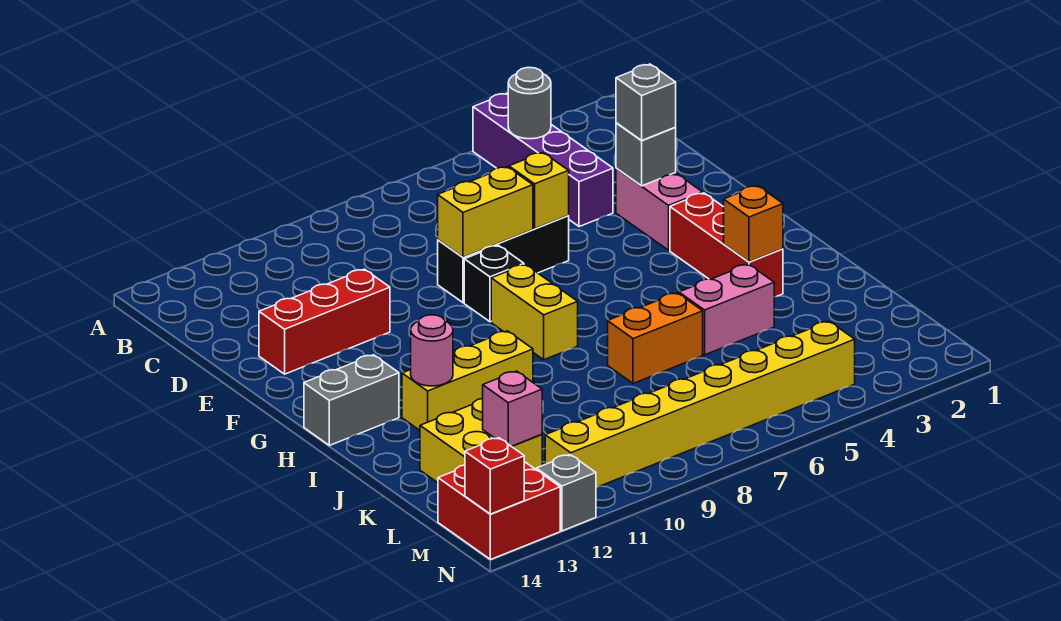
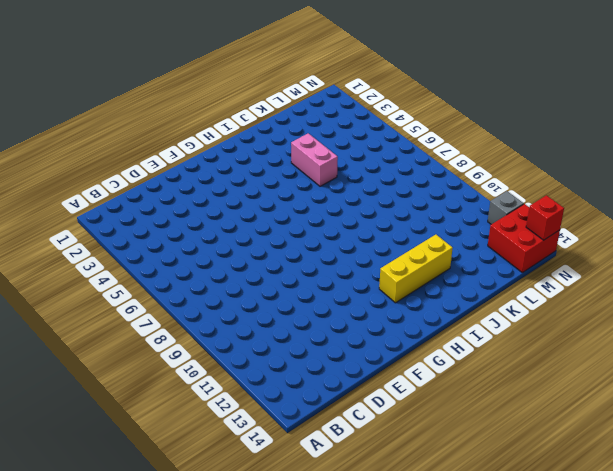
yellow 1x3 brick [379,235,453,303] -> yellow 1x3 brick turned to [402,331,533,430]
none -> purple 1x4 brick [473,93,613,227]
none -> pink 1x2 brick [616,168,703,250]
none -> black 1x3 brick [438,216,569,303]

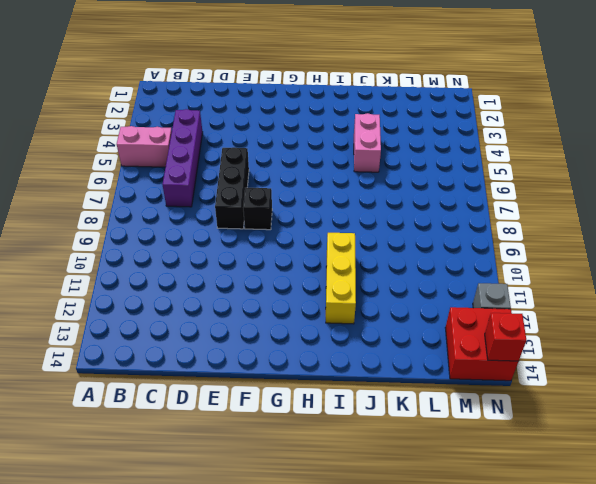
pink 1x2 brick [117,126,172,167] -> pink 1x2 brick moved to [616,168,703,250]
purple 1x4 brick [162,109,203,207] -> purple 1x4 brick turned to [473,93,613,227]
none -> red 1x3 brick [259,269,390,374]
none -> red 1x3 brick [670,193,783,297]
none -> yellow 1x2 brick [491,264,578,360]

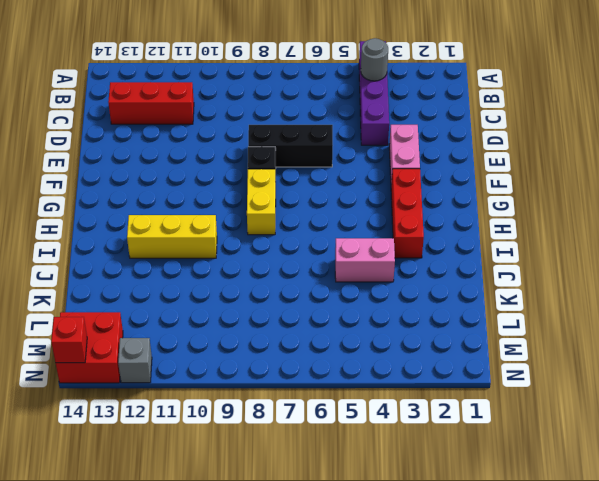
red 1x3 brick [108,82,194,124] -> red 1x3 brick moved to [259,269,390,374]
none -> grey 1x2 brick [304,355,399,445]
none -> orange 1x2 brick [608,293,703,383]
none -> yellow 2x2 brick [420,399,542,483]

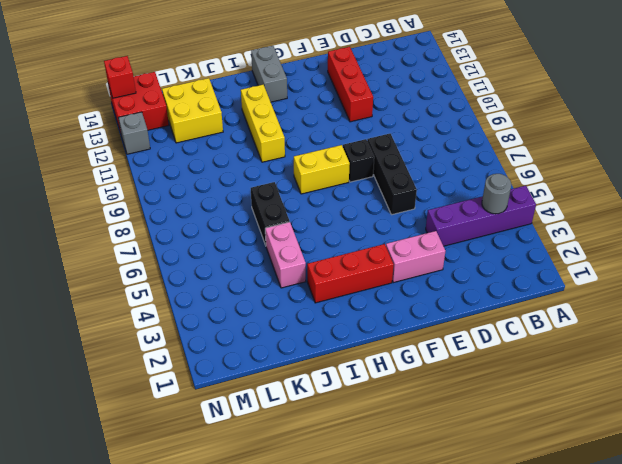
black 1x2 brick [251,182,290,245] -> orange 1x2 brick [608,293,703,383]
none -> yellow 1x8 brick [545,321,855,487]
none -> grey 1x1 brick [616,123,676,186]
none -> yellow 1x1 brick [509,152,569,229]

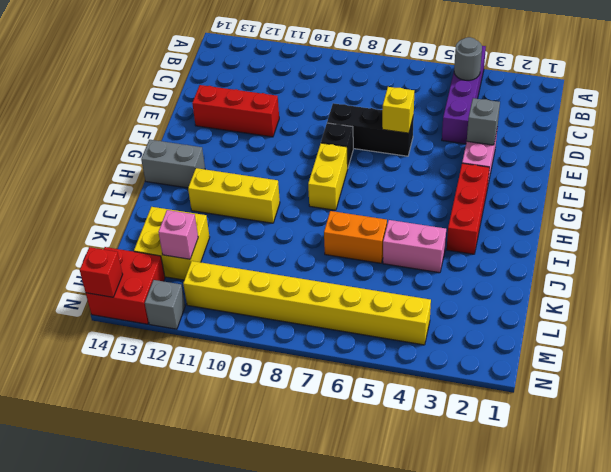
none -> yellow 1x2 brick [438,167,533,257]
none -> orange 1x1 brick [724,186,783,262]
none -> pink 1x1 round brick [411,315,453,386]

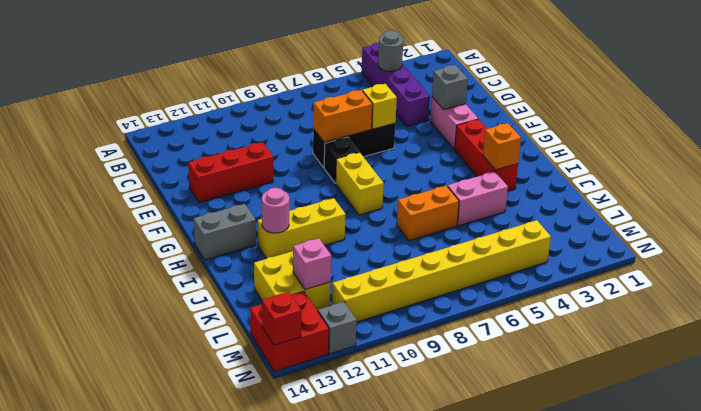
orange 1x2 brick [313,90,373,142] -> yellow 1x2 brick [438,167,533,257]
none -> grey 1x1 brick [616,64,676,141]

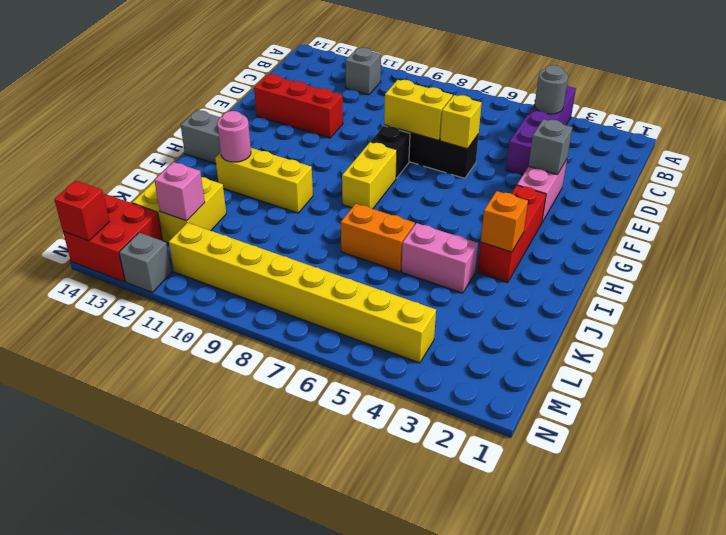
grey 1x1 brick [345,48,381,95] -> grey 1x1 brick moved to [616,64,676,141]

